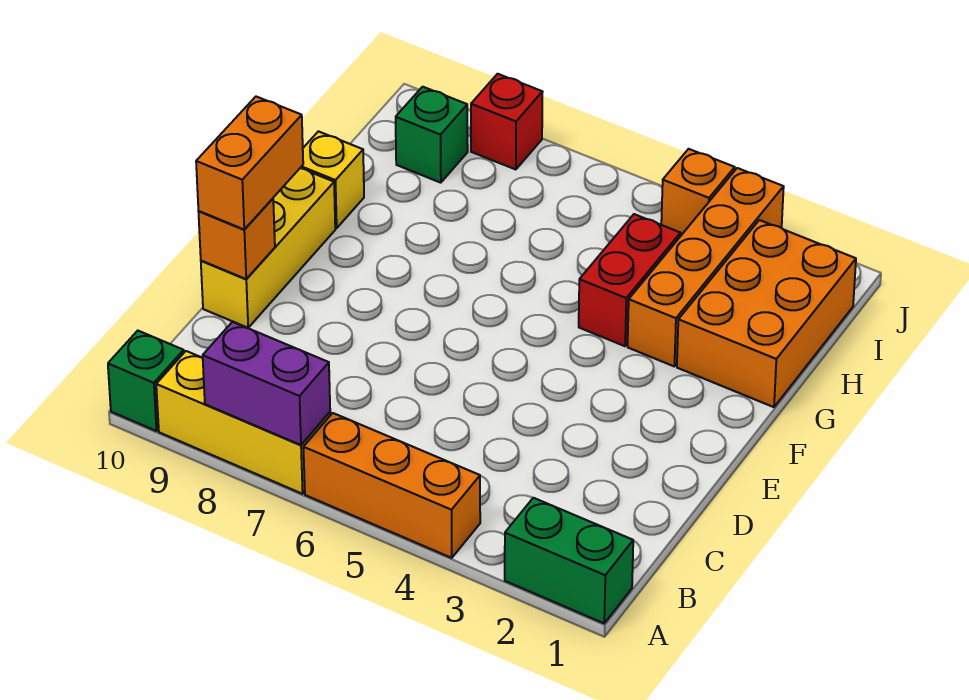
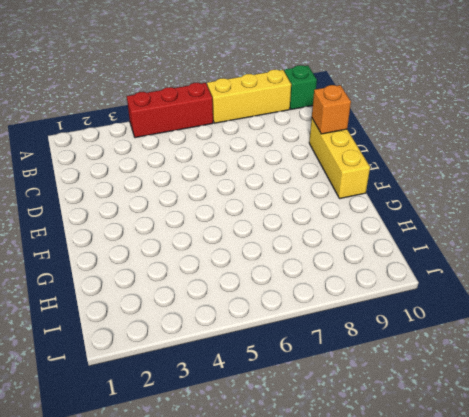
red 1x3 brick [127,83,213,138] -> orange 1x3 brick [303,413,480,558]
none -> green 1x2 brick [505,498,633,623]
none -> orange 2x3 brick [677,220,856,407]
none -> orange 1x4 brick [628,168,784,366]

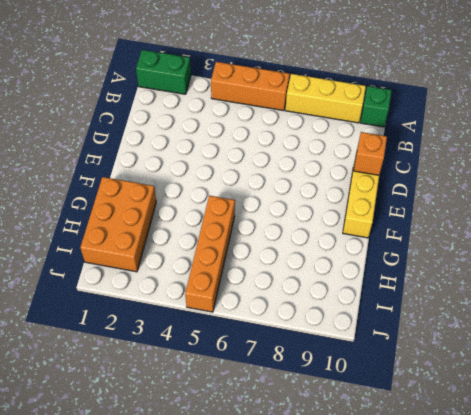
orange 1x4 brick [185,196,235,312] -> orange 1x4 brick moved to [628,168,784,366]
none -> red 1x2 brick [579,214,680,346]
none -> yellow 1x1 brick [301,131,364,228]
none -> green 1x1 brick [396,87,468,183]

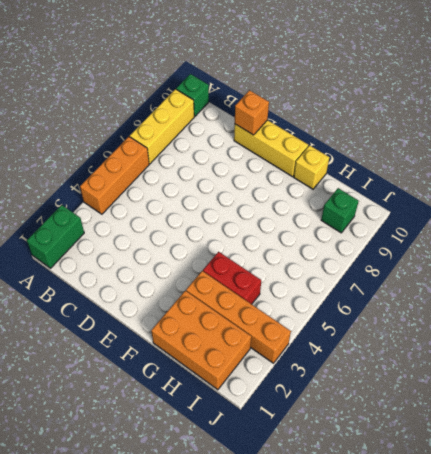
none -> orange 1x1 brick [661,149,735,236]
none -> red 1x1 brick [471,74,542,170]
none -> purple 1x2 brick [203,322,330,445]

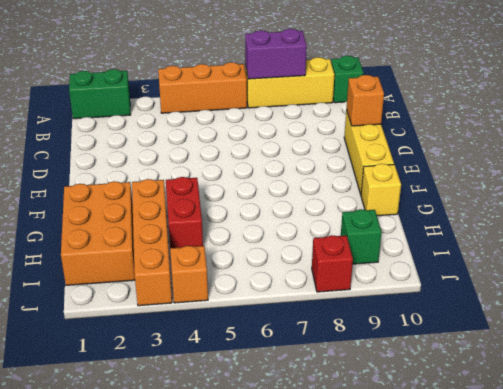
none -> orange 1x2 brick [196,97,303,230]

